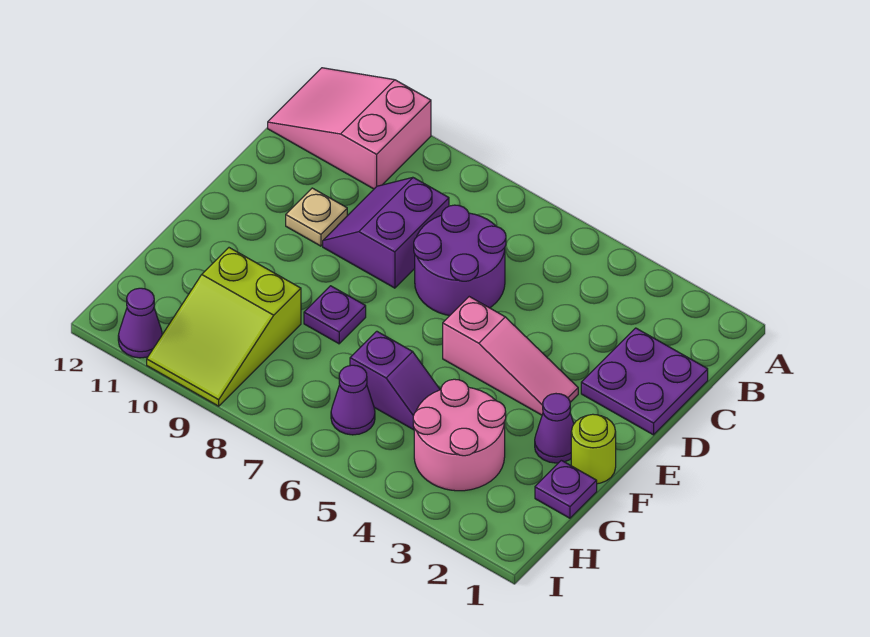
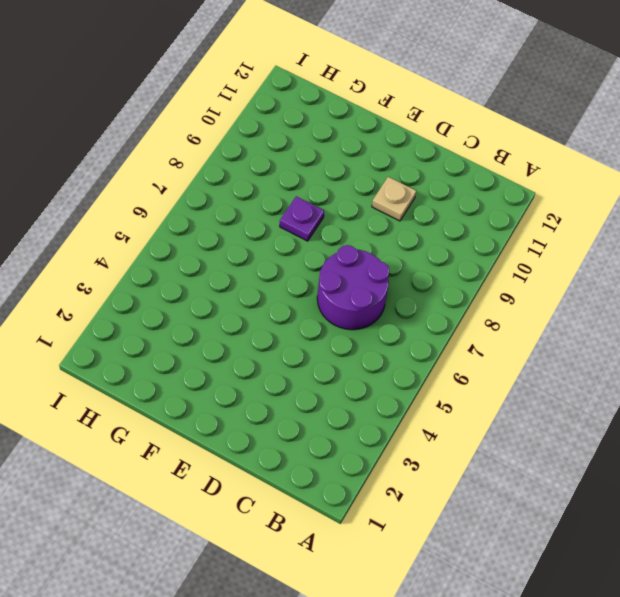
none -> pink 2x3 slope [268,68,431,189]
none -> purple 2x2 plate [581,328,708,435]
none -> purple 2x2 slope [323,177,449,288]

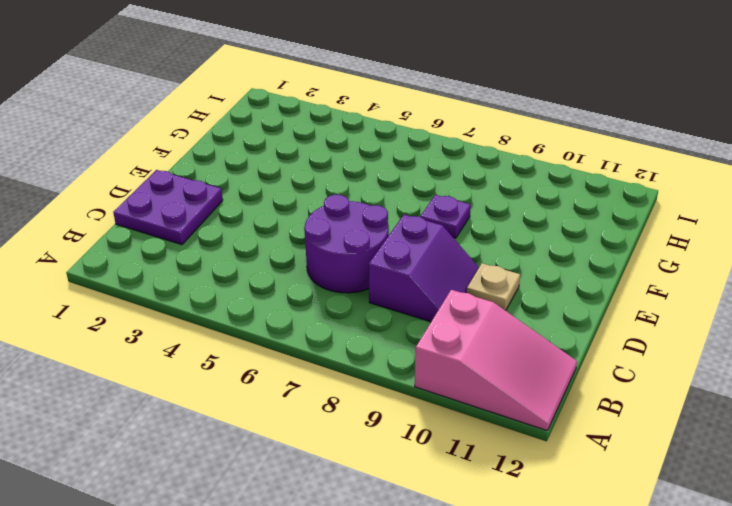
none -> pink 1x3 slope [443,297,578,415]
none -> lime 1x1 round brick [571,414,616,484]
none -> purple 1x1 cone [535,394,574,463]

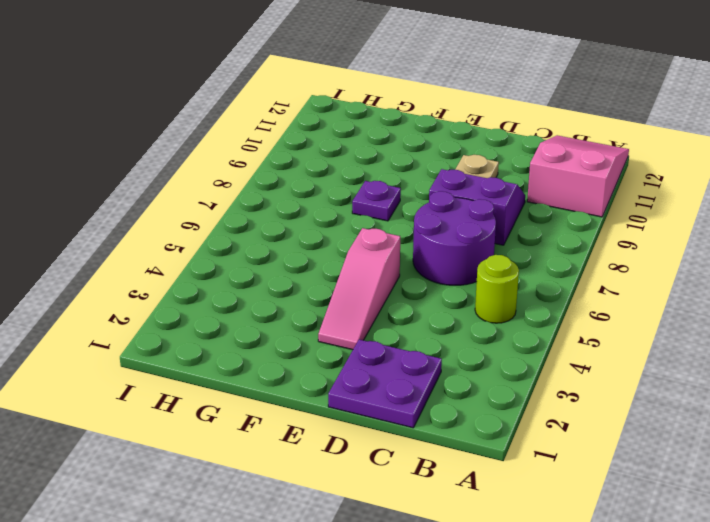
lime 1x1 round brick [475,255,519,323] -> lime 1x1 round brick moved to [571,414,616,484]
none -> purple 1x1 cone [535,394,574,463]
none -> purple 1x1 plate [535,460,597,518]
none -> pink 2x2 round brick [413,379,506,491]

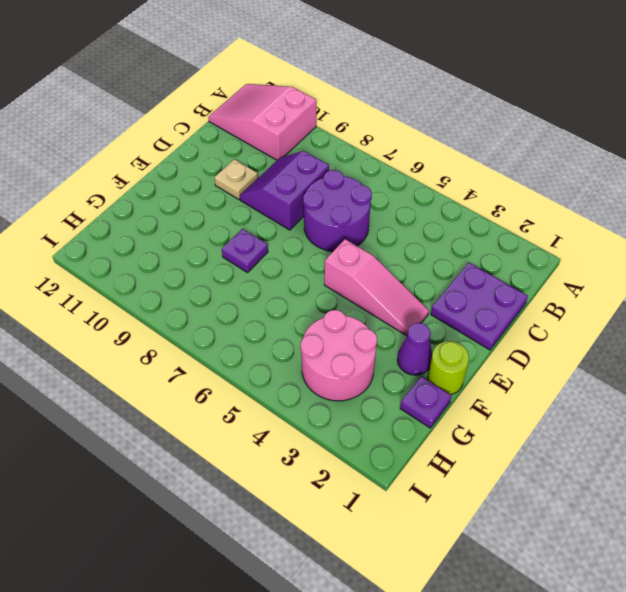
none -> purple 1x2 slope [350,331,440,430]
none -> lime 2x3 slope [147,248,301,406]
none -> purple 1x1 cone [331,365,375,435]

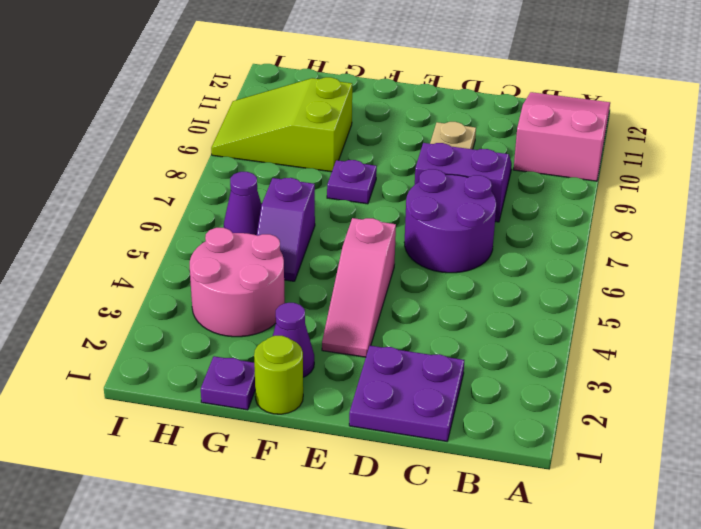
none -> purple 1x1 cone [118,288,162,358]

